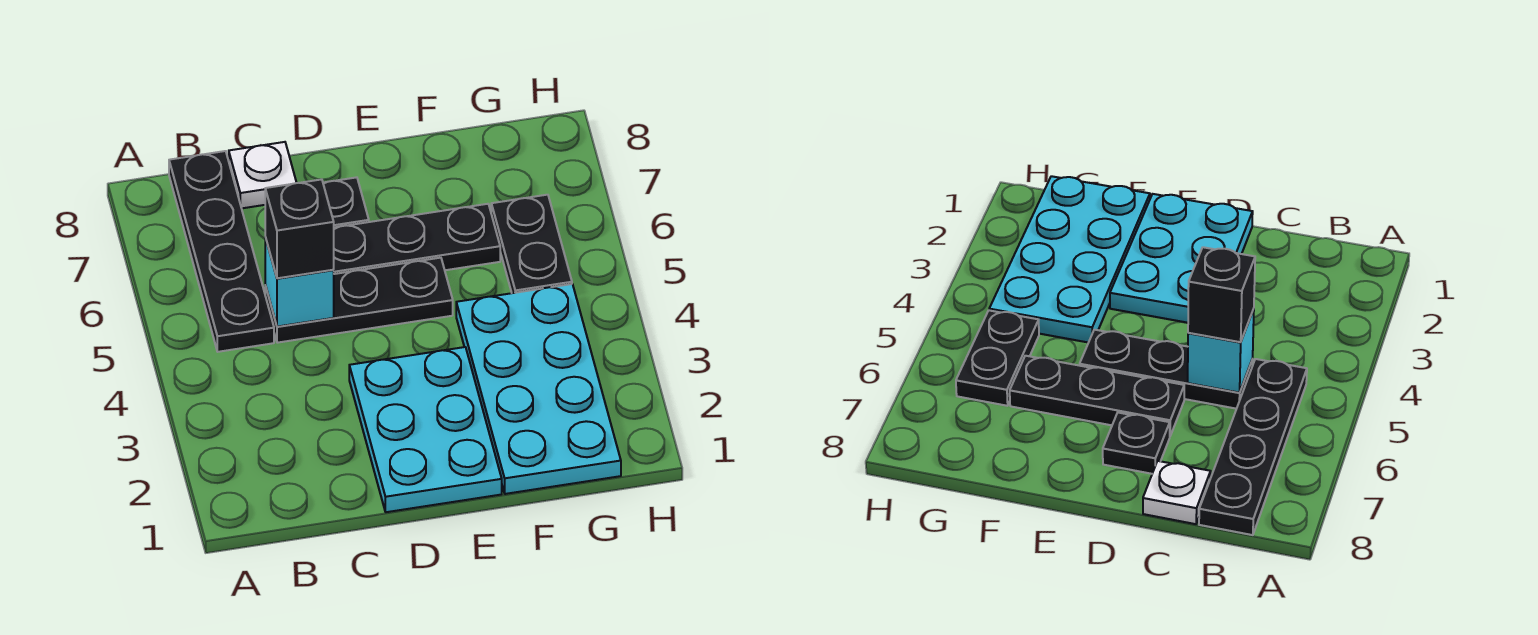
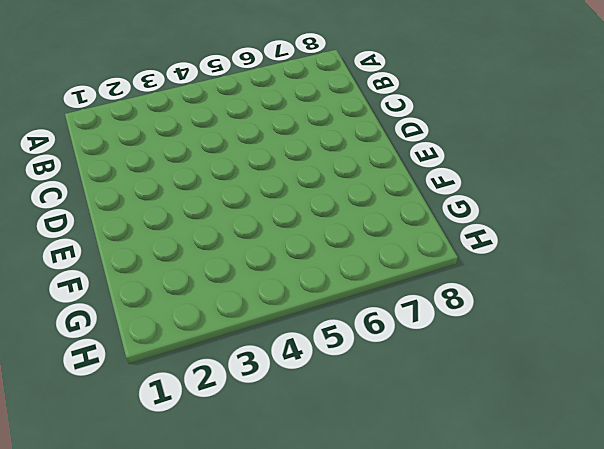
none -> black 1x4 plate [169,151,274,352]
none -> black 1x3 plate [265,258,453,343]

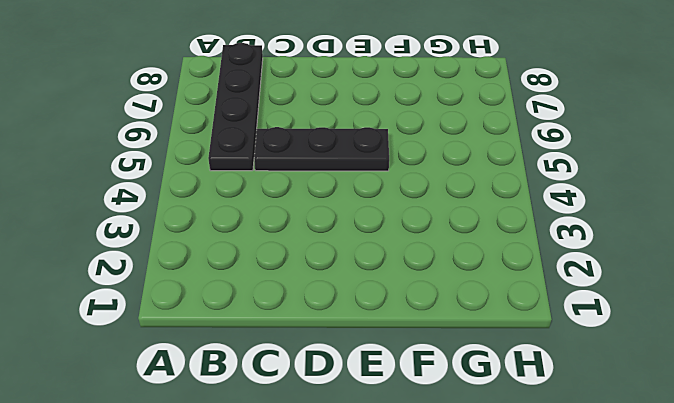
none -> white 1x1 plate [229,142,296,208]
none -> cyan 2x3 plate [349,347,502,512]

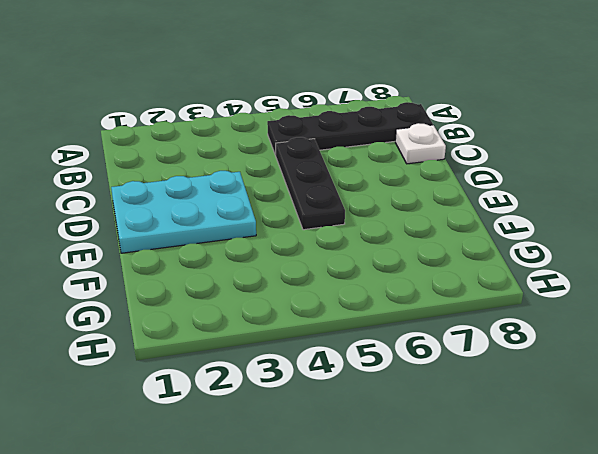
none -> black 1x3 plate [334,204,500,274]
none -> black 1x1 plate [323,177,369,227]

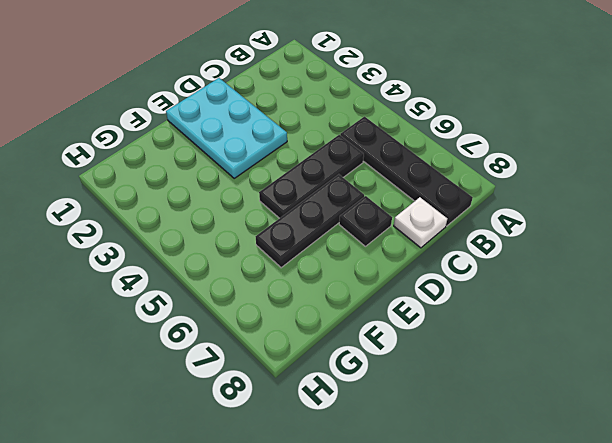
none -> cyan 2x4 plate [456,284,621,494]
none -> black 1x2 plate [491,195,572,293]

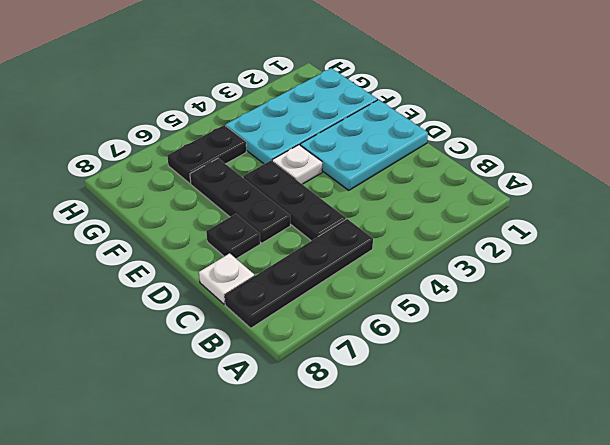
white 1x1 plate [272,145,322,184] -> none
none -> cyan 1x1 brick [265,237,334,327]
none -> black 1x1 brick [265,179,334,278]

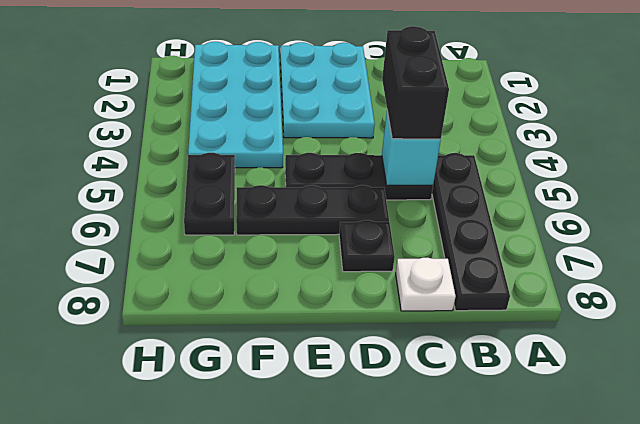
black 1x2 brick [382,26,449,139] -> black 1x1 brick [265,179,334,278]

